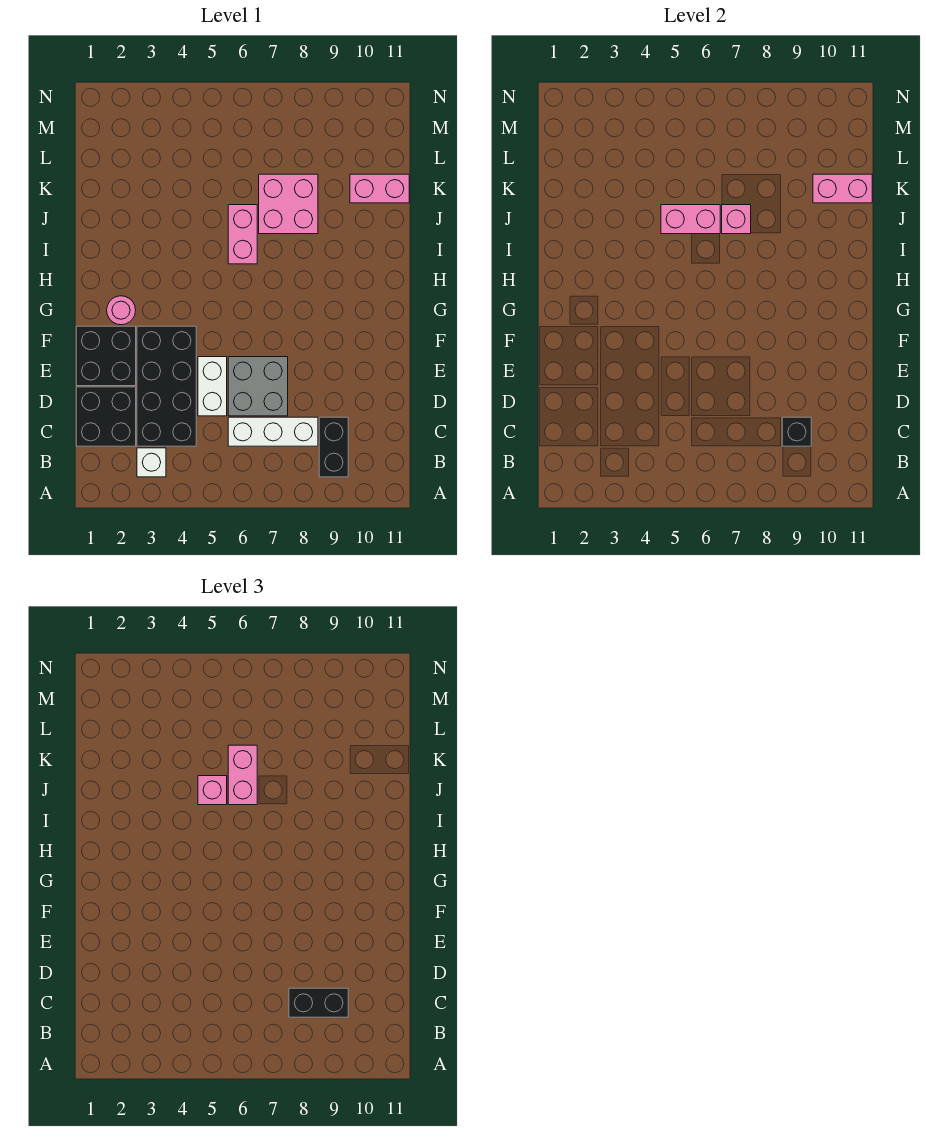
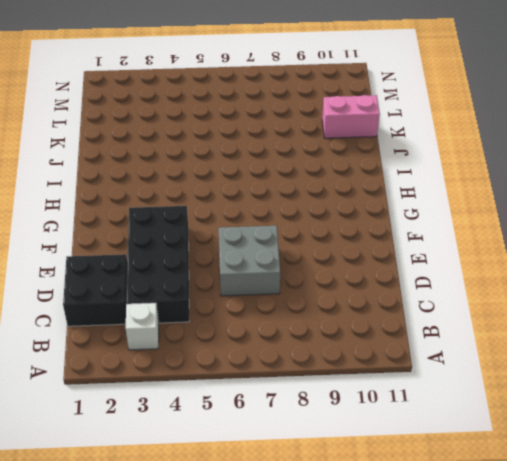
none -> black 1x2 brick [319,417,348,477]
none -> white 1x3 brick [228,417,318,446]
none -> white 1x2 brick [198,357,227,416]

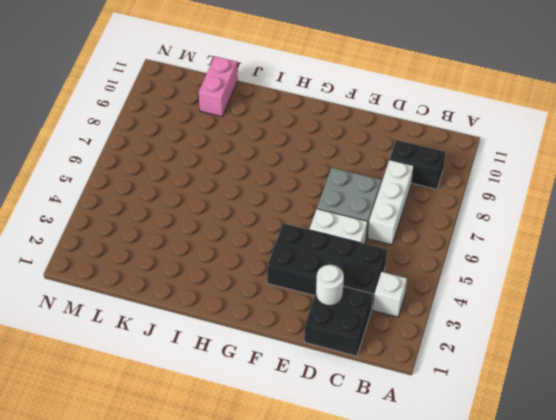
white 1x1 round brick [316,265,344,306] -> none
none -> black 2x2 brick [76,326,136,386]
none -> pink 1x1 round brick [107,296,136,325]
none -> pink 1x2 brick [228,205,257,264]

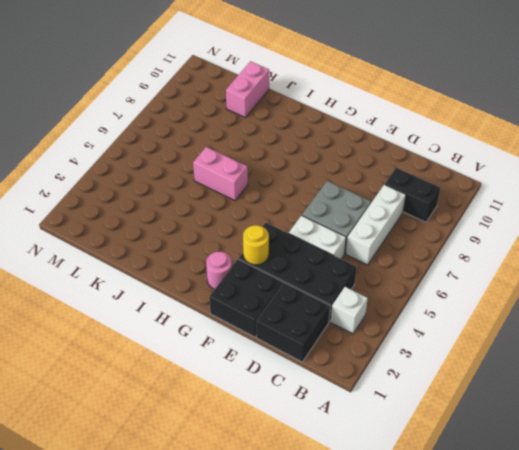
yellow 1x1 round brick [243,225,269,265] -> none
none -> pink 2x2 brick [259,174,318,234]
none -> black 1x1 brick [782,417,811,446]
none -> pink 1x2 brick [661,205,720,234]

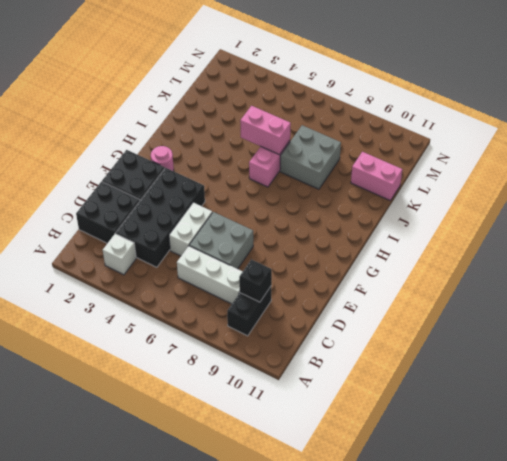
grey 2x2 brick [280,125,341,189] -> pink 2x2 brick [259,174,318,234]
none -> pink 1x1 brick [722,205,751,234]
none -> pink 1x2 brick [813,174,872,203]
none -> black 1x2 brick [289,988,348,1017]

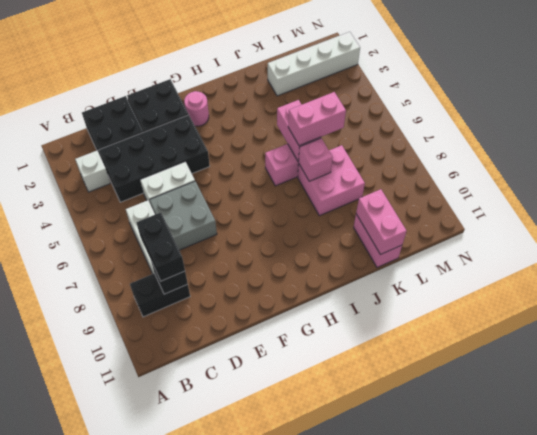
white 1x4 brick [268,32,360,96] -> none
none -> pink 1x1 brick [198,776,227,805]

